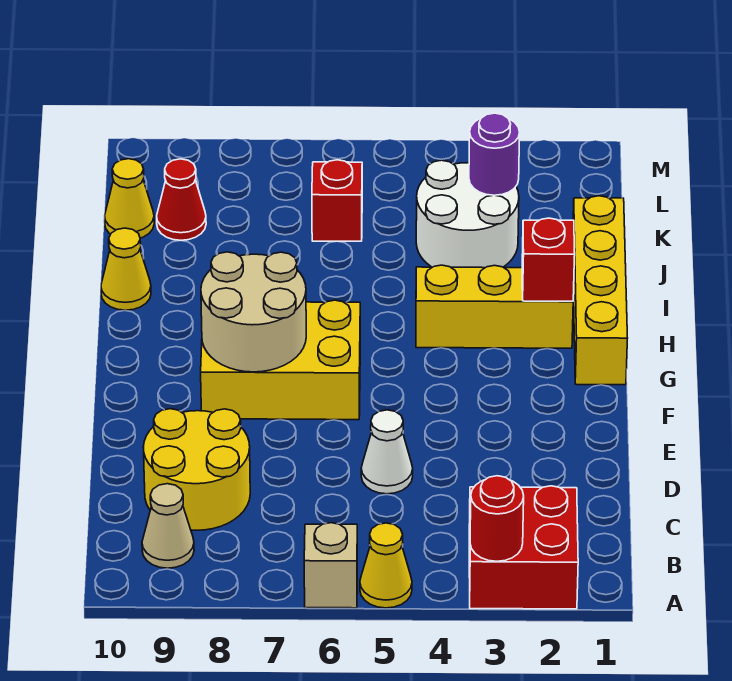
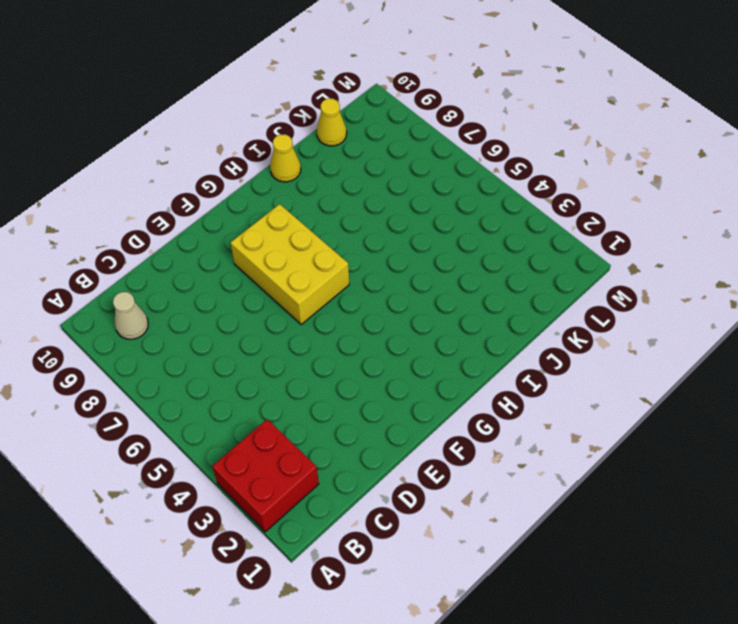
none -> yellow 1x1 cone [360,523,412,608]
none -> tan 1x1 brick [304,523,357,608]
none -> yellow 2x2 round brick [143,409,250,530]

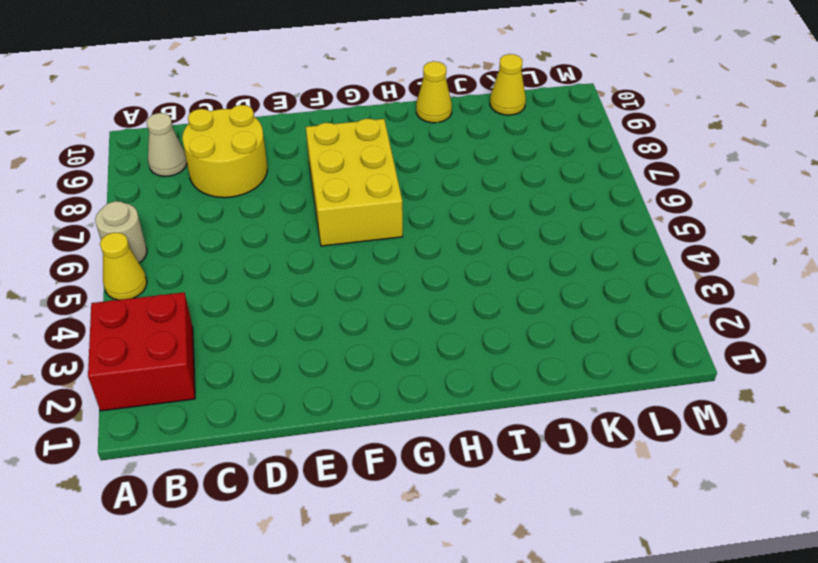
tan 1x1 round brick [95,201,147,263] -> tan 1x1 brick [304,523,357,608]
none -> white 1x1 cone [361,410,413,494]
none -> yellow 1x4 brick [573,196,627,385]
none -> yellow 1x3 brick [416,265,573,348]

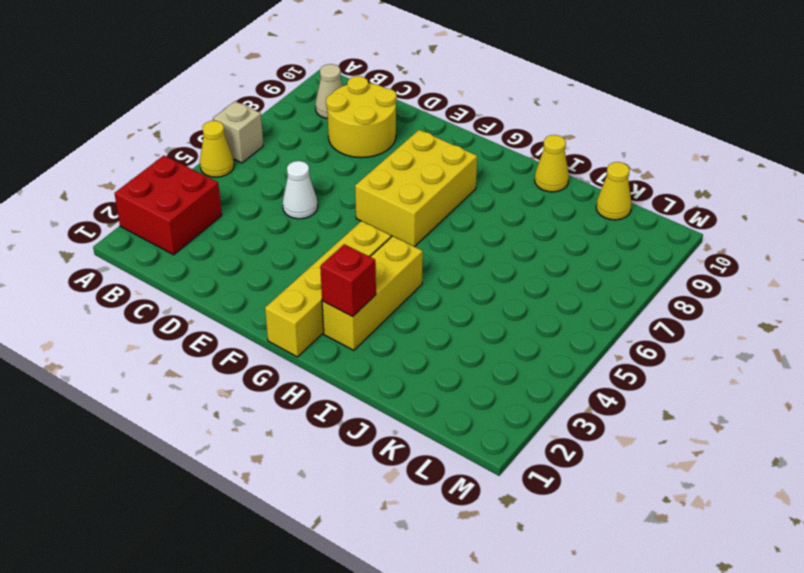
yellow 1x4 brick [265,221,391,357] -> yellow 1x4 brick turned to [573,196,627,385]
none -> white 2x2 round brick [416,160,519,268]
none -> red 1x1 brick [312,160,362,241]
none -> red 1x1 cone [157,159,206,240]

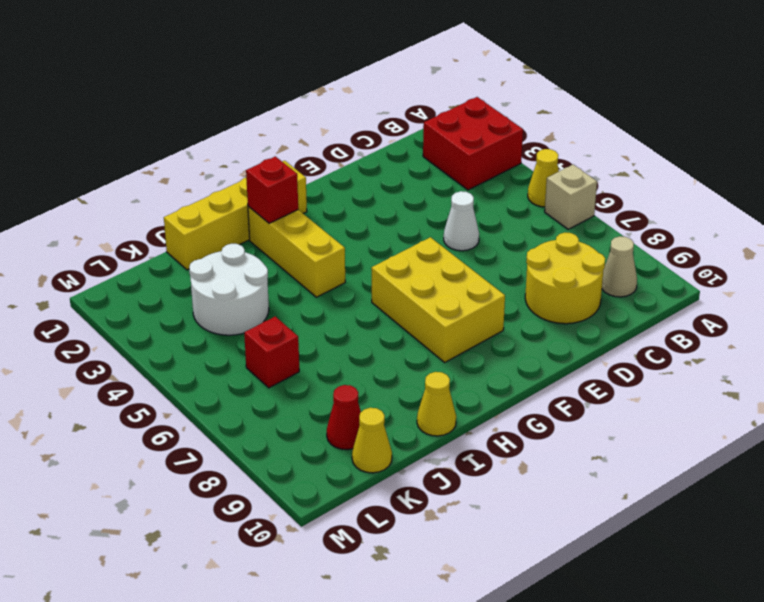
none -> red 1x1 round brick [470,476,524,561]
none -> tan 2x2 round brick [201,252,306,372]
none -> purple 1x1 round brick [469,113,520,195]

